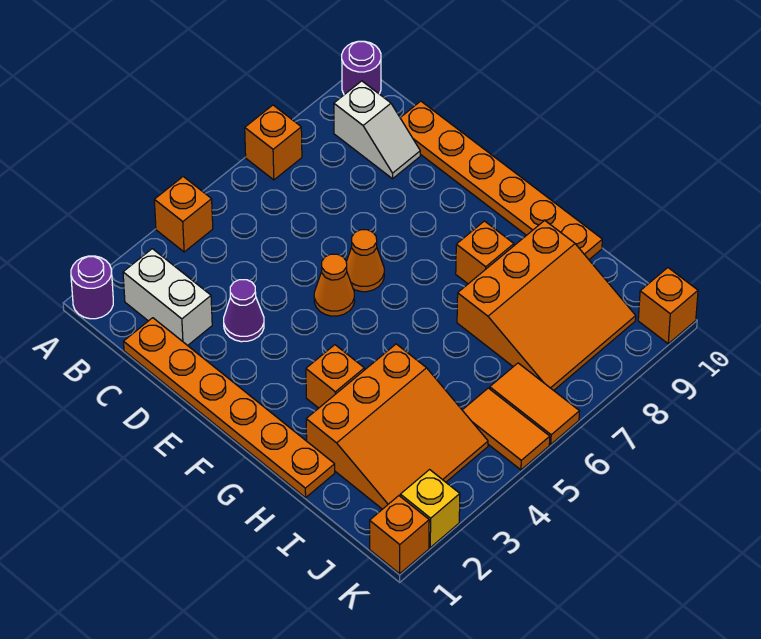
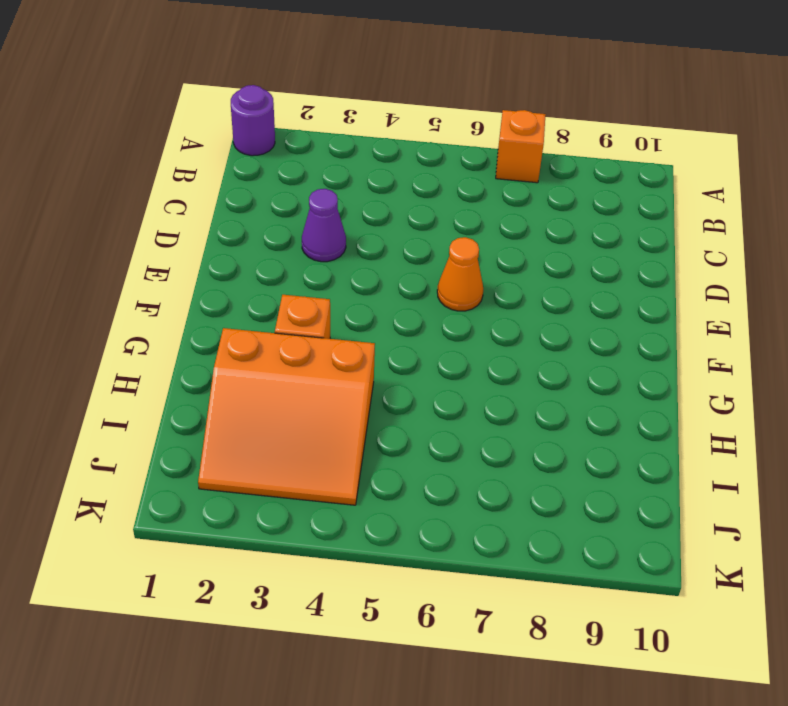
none -> orange 1x1 brick [154,177,213,252]
none -> purple 1x1 round brick [342,41,381,95]
none -> white 1x2 brick [123,249,212,345]

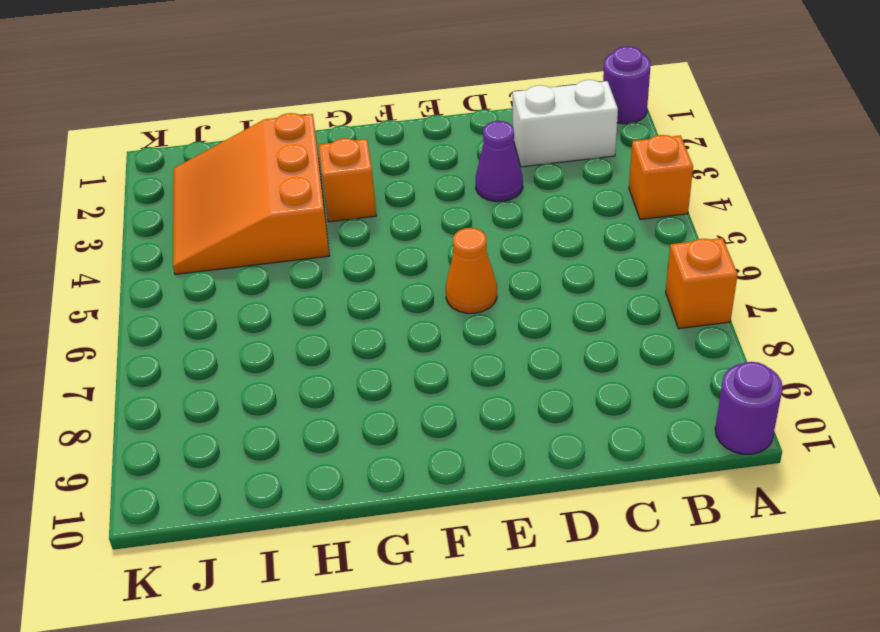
none -> white 1x2 slope [334,81,420,179]
none -> orange 1x6 plate [124,318,335,498]
none -> orange 1x6 plate [400,101,602,259]

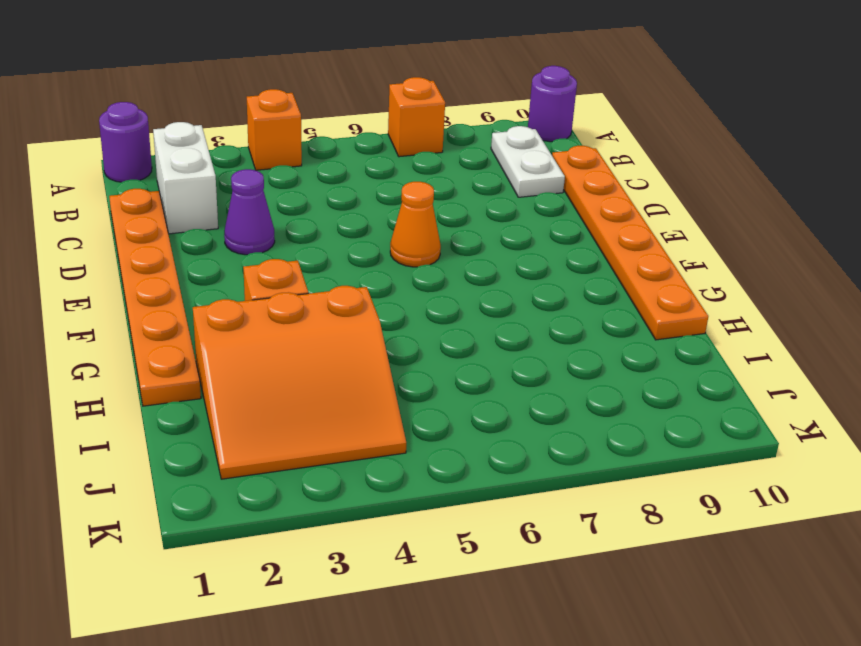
white 1x2 plate [491,126,565,197] -> white 1x2 slope [334,81,420,179]
none -> orange 1x1 cone [314,254,355,316]
none -> orange 1x1 brick [456,221,514,284]
none -> orange 3x3 slope [457,220,636,390]

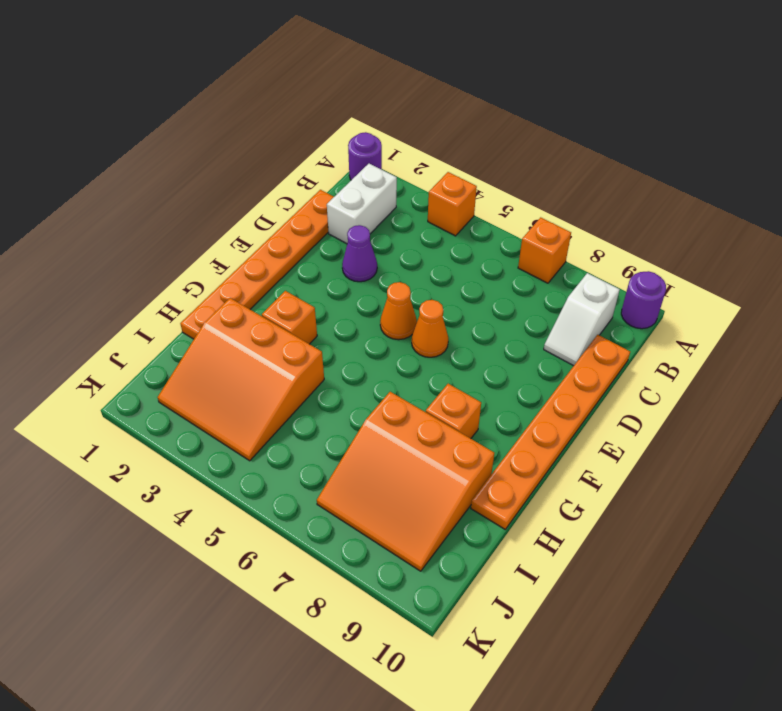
none -> orange 1x2 tile [463,388,550,470]
none -> orange 1x2 tile [490,363,579,444]
none -> orange 1x1 brick [370,496,429,574]

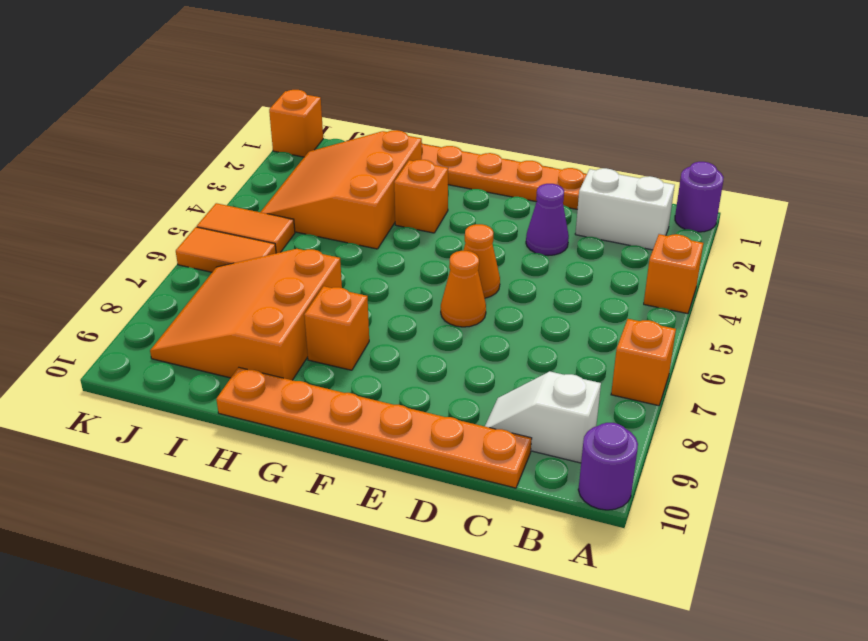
none -> yellow 1x1 brick [400,470,460,547]
none -> orange 1x1 brick [638,268,698,344]

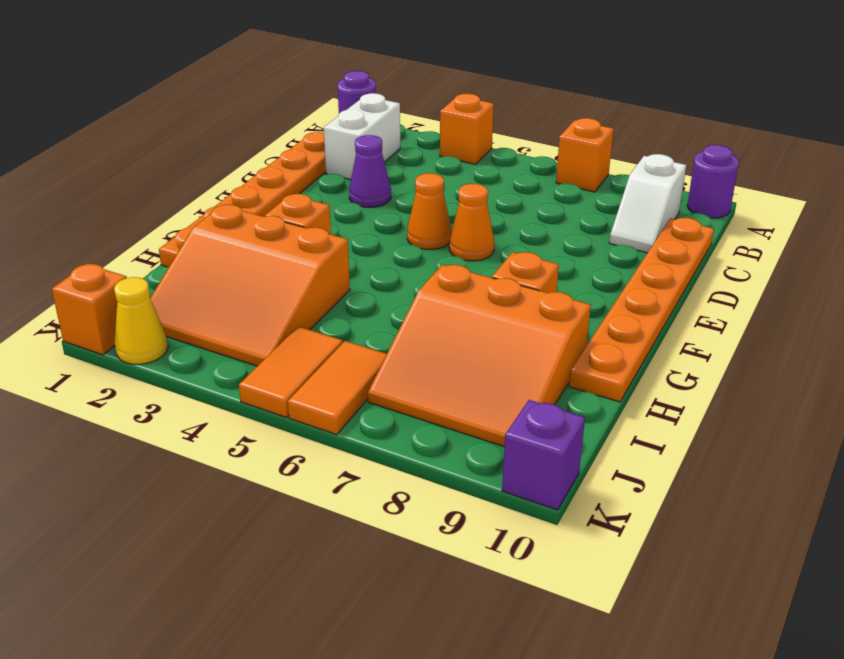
yellow 1x1 cone [114,277,168,364] -> yellow 1x1 brick [400,470,460,547]
purple 1x1 brick [502,400,585,510] -> orange 1x1 brick [638,268,698,344]

